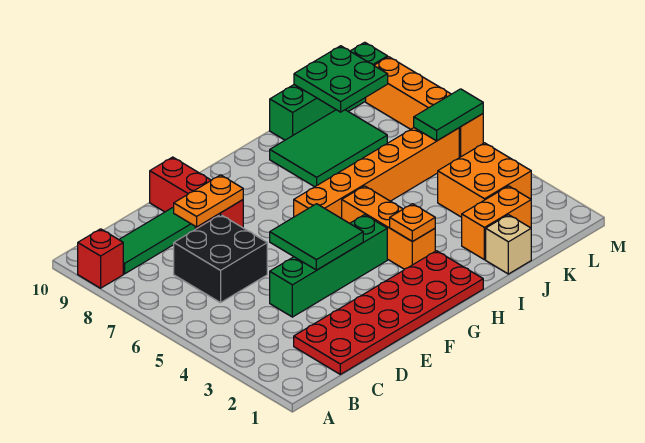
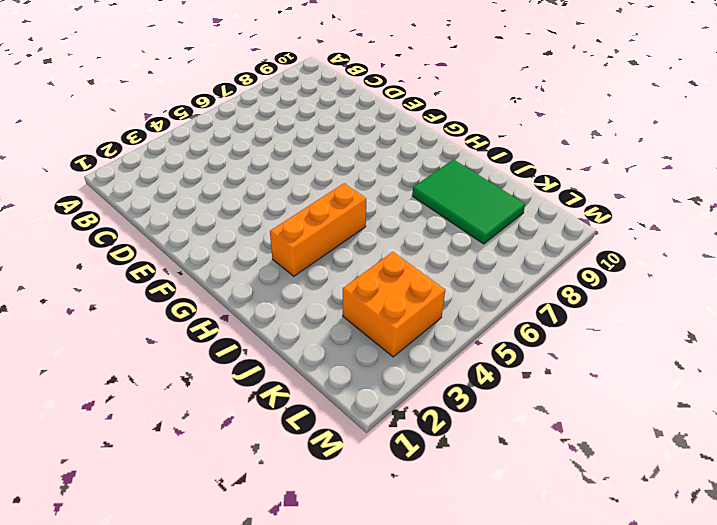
none -> red 1x1 brick [78,229,123,288]
none -> green 1x3 tile [119,208,195,274]
none -> red 2x6 plate [294,251,483,374]

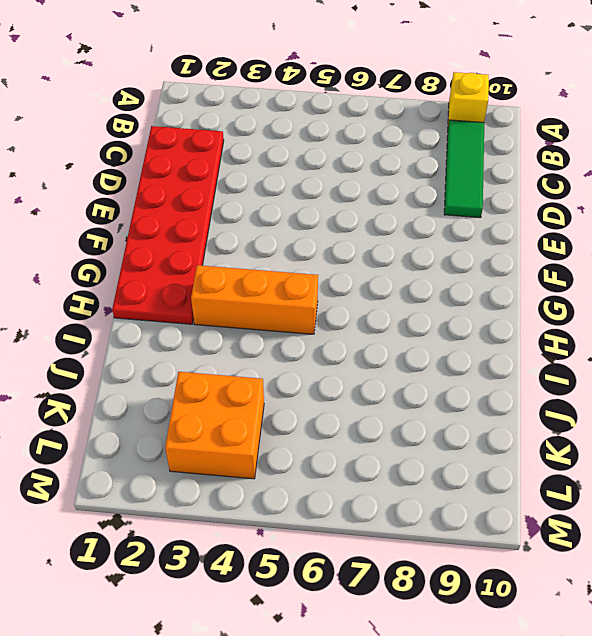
yellow 1x1 brick [448,72,489,124] -> red 1x1 brick [78,229,123,288]
none -> black 2x2 brick [174,215,267,303]
none -> green 1x4 brick [270,215,387,317]
none -> red 1x3 brick [150,157,243,229]

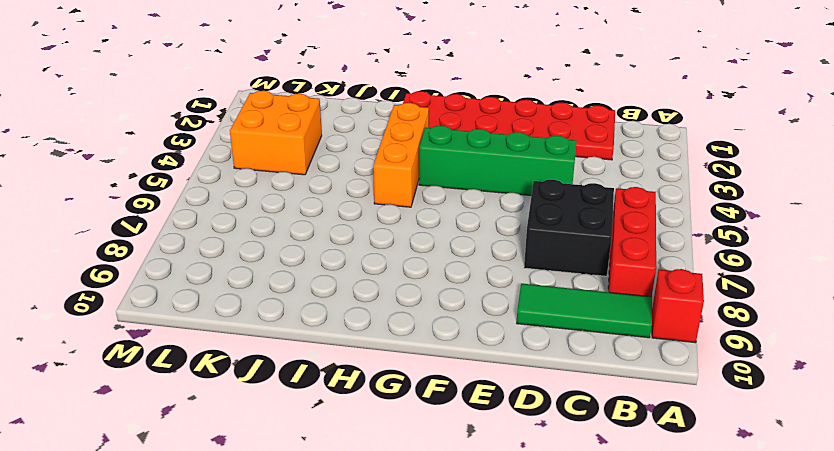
red 1x3 brick [608,187,656,297] -> red 1x3 brick moved to [150,157,243,229]
none -> orange 1x6 brick [294,128,459,218]
none -> green 2x3 tile [270,110,387,187]
none -> tan 1x1 brick [486,215,531,274]

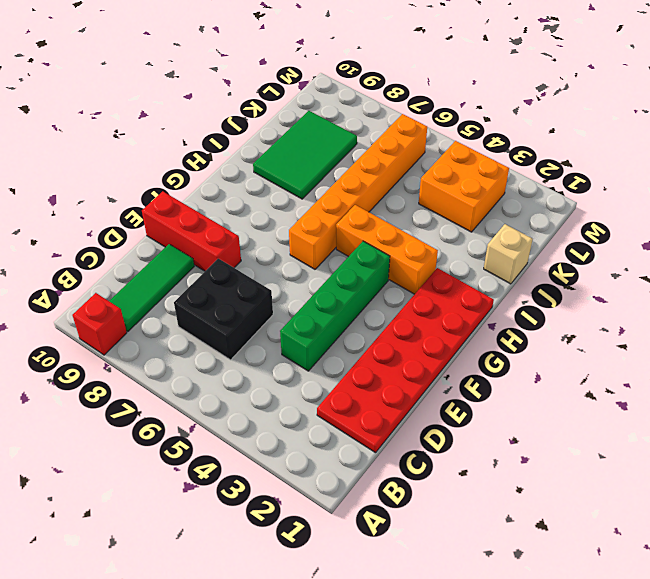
none -> orange 1x2 brick [462,186,531,260]
none -> green 1x4 brick [270,42,388,140]
none -> orange 1x4 brick [366,57,483,158]

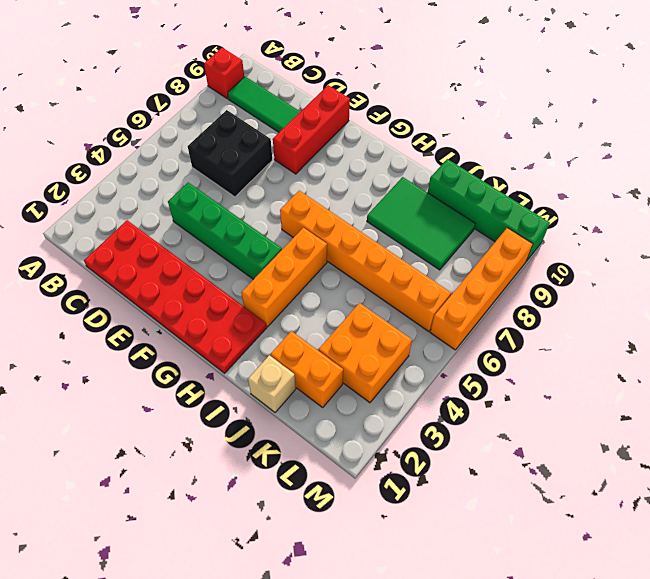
none -> orange 1x2 plate [174,175,243,227]
none -> green 2x2 tile [270,204,363,270]
none -> orange 1x1 plate [390,204,435,242]

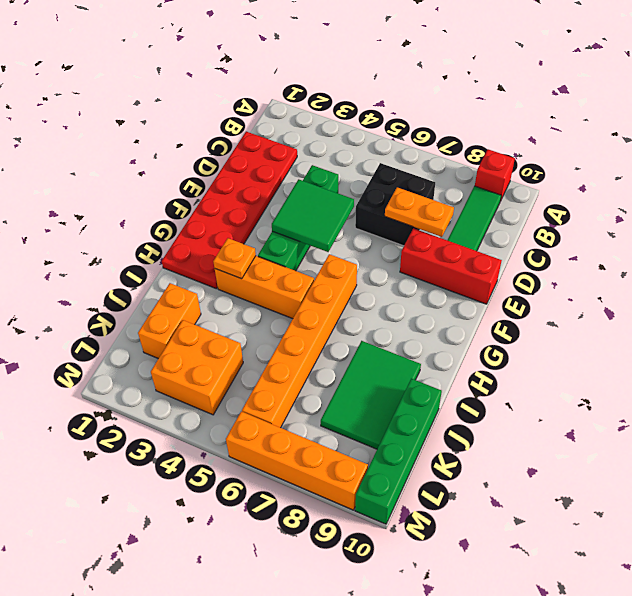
orange 1x2 plate [385,187,454,237] -> orange 1x2 plate turned to [174,175,243,227]
none -> tan 1x1 brick [486,215,531,274]
none -> green 2x2 plate [294,46,388,112]
none -> green 1x2 tile [414,89,483,141]

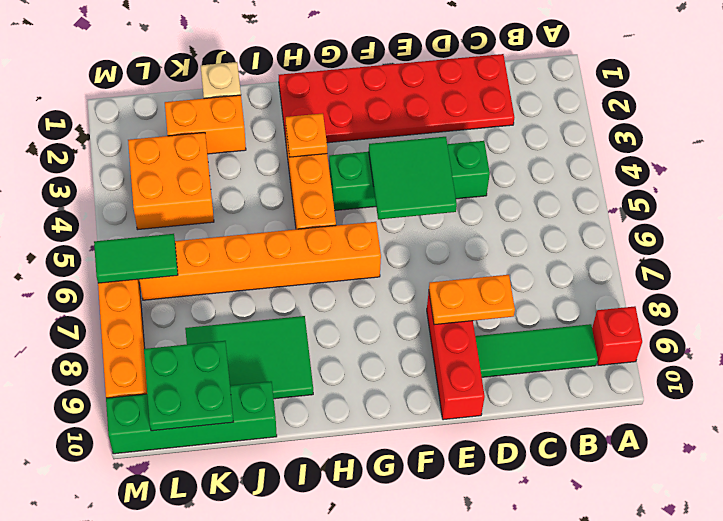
none -> black 2x2 brick [174,215,267,303]

